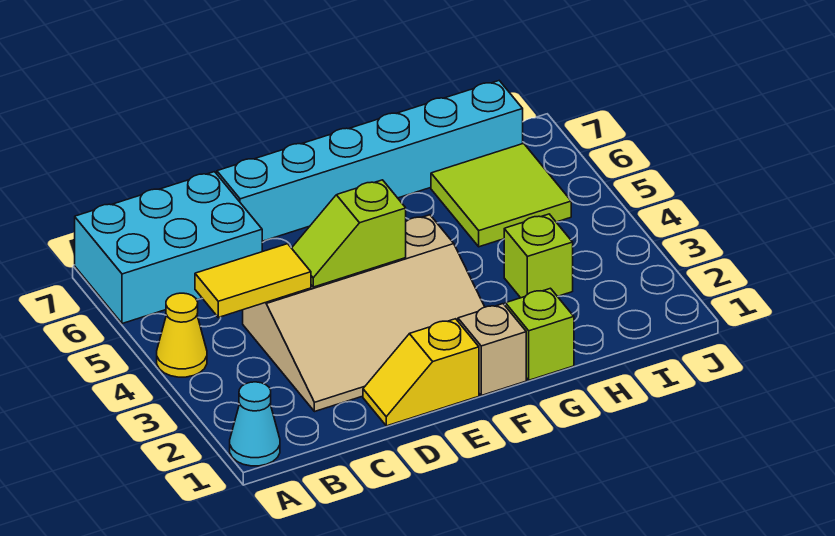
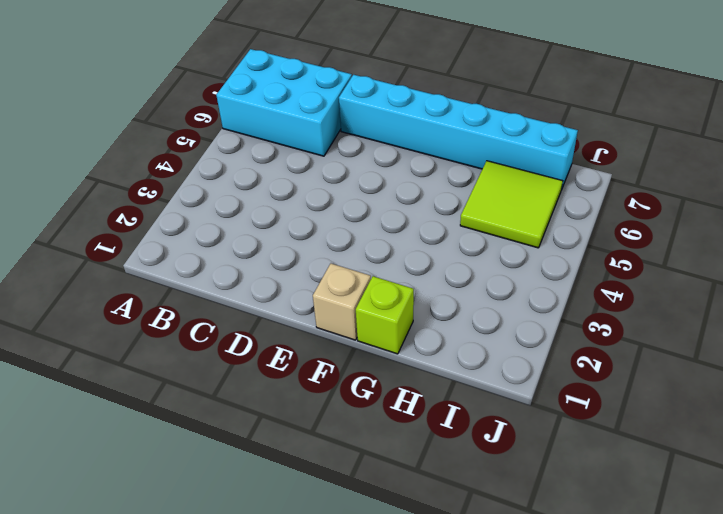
none -> cyan 1x1 cone [230,382,280,466]
none -> yellow 1x1 cone [157,293,207,377]
none -> tan 3x4 slope [243,215,485,412]

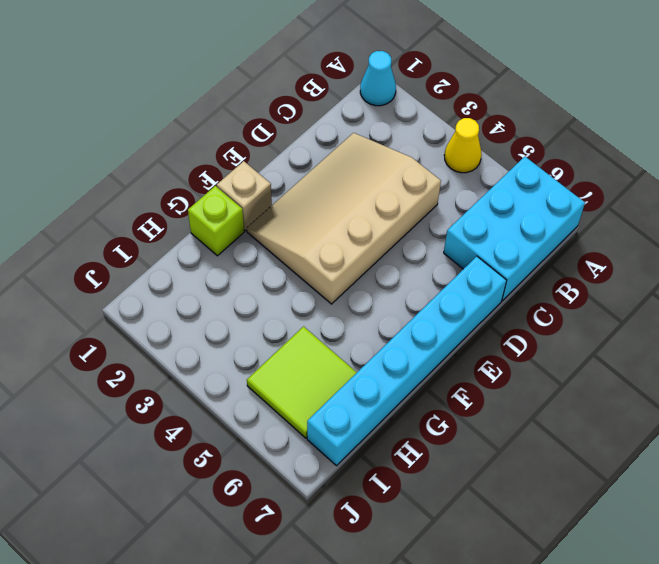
none -> yellow 1x2 slope [363,319,479,426]
none -> lime 1x1 brick [504,214,573,298]
none -> yellow 1x2 tile [195,244,311,317]

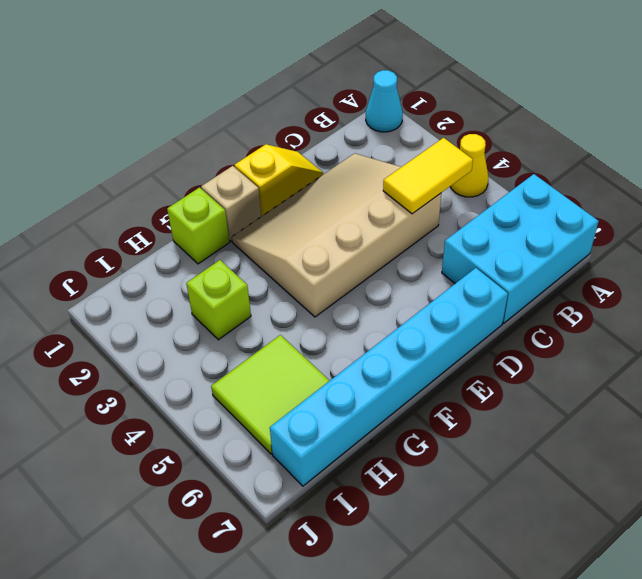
none -> lime 1x2 slope [292,180,406,287]

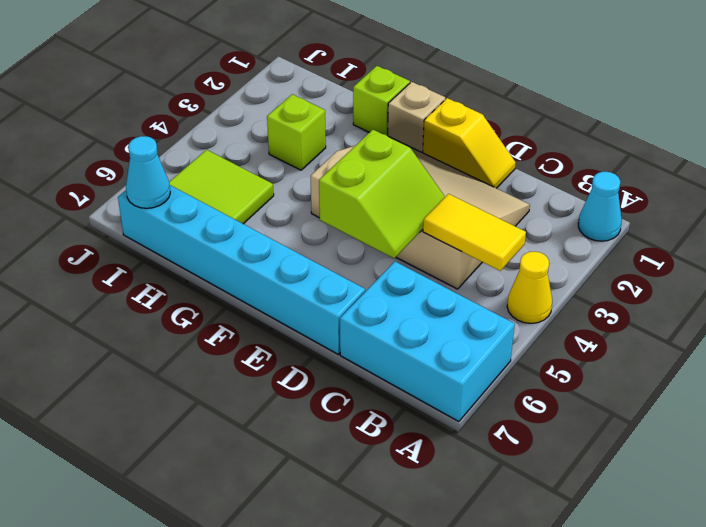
lime 2x2 slope [319,130,445,258] -> lime 1x2 slope [292,180,406,287]
cyan 1x1 cone [126,136,170,208] -> none

